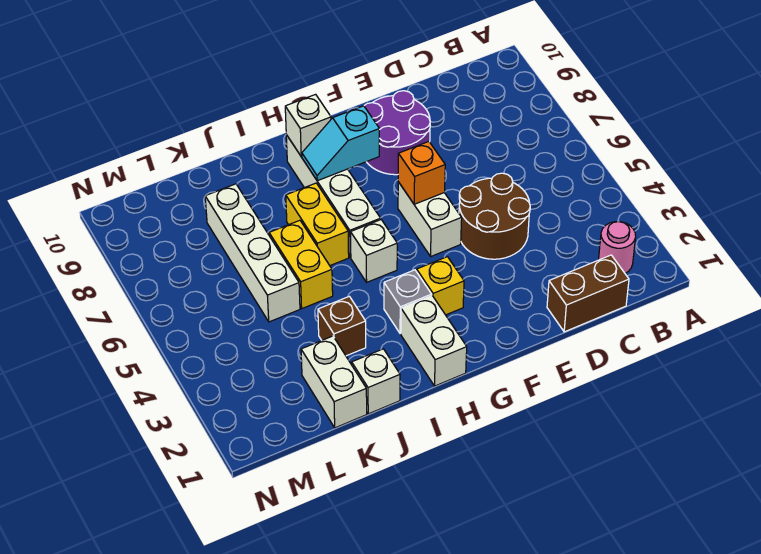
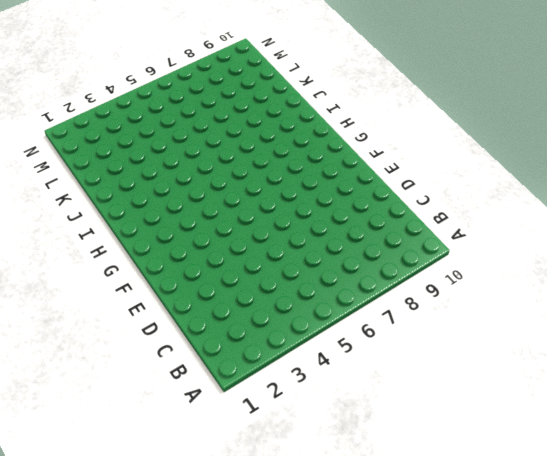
none -> pink 1x1 round brick [599,222,636,273]
none -> brown 1x2 brick [547,255,629,332]
none -> brown 2x2 round brick [459,173,530,259]

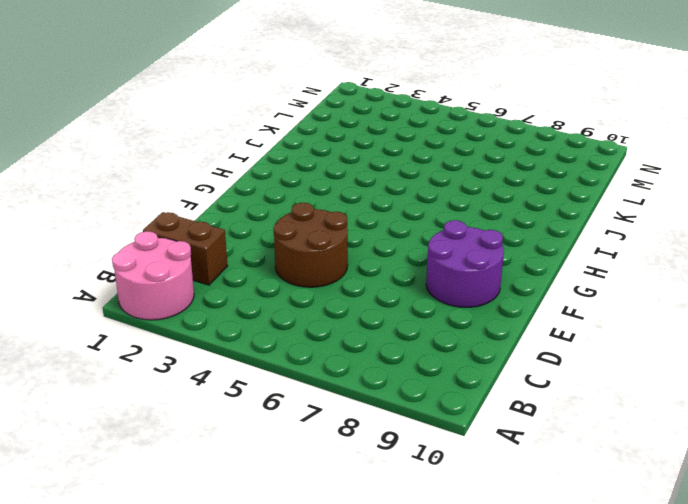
pink 2x2 round brick [112,231,194,320] -> pink 1x1 round brick [599,222,636,273]
brown 1x2 brick [143,212,228,285] -> brown 1x2 brick turned to [547,255,629,332]
none -> white 1x2 brick [398,182,462,256]
none -> yellow 1x1 brick [417,257,464,315]
none -> white 1x2 brick [401,296,467,386]

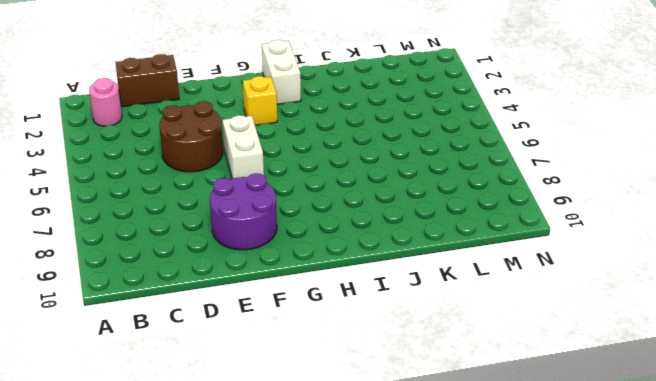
none -> grey 1x1 brick [384,270,432,334]
none -> white 1x1 brick [351,220,397,282]
none -> white 1x4 brick [286,135,381,257]

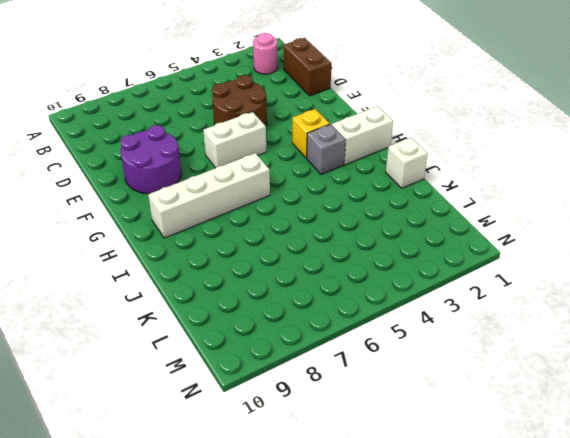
none -> white 1x1 brick [351,220,397,282]
none -> yellow 1x2 brick [286,183,349,265]
none -> brown 1x1 brick [318,296,366,356]

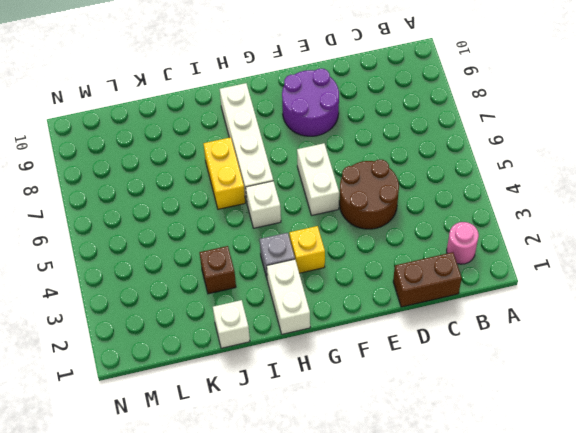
none -> yellow 1x2 brick [269,220,333,308]
none -> white 1x2 brick [301,336,367,428]
none -> white 1x4 brick [205,184,300,322]

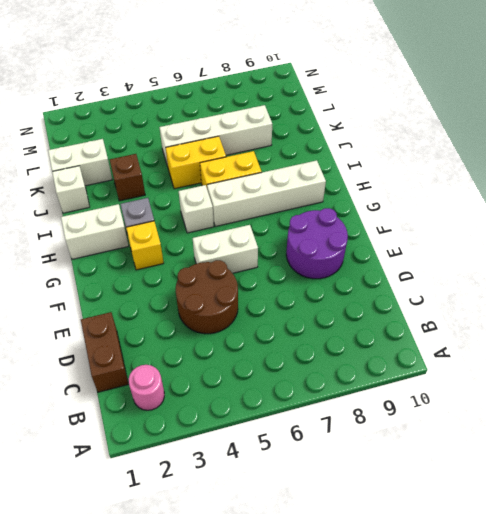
none -> orange 1x1 brick [398,142,445,204]
none -> cyan 1x2 slope [302,106,379,181]
none -> white 1x1 brick [285,94,331,157]

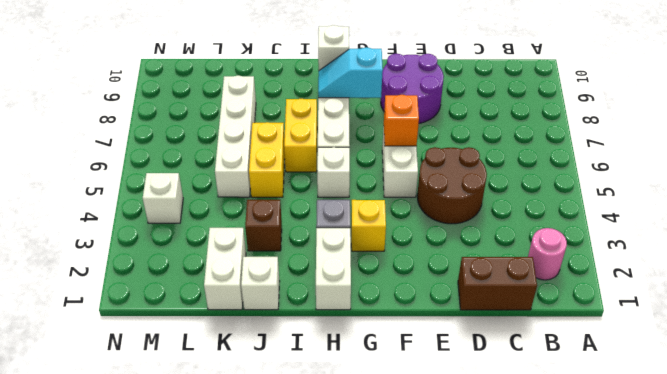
white 1x1 brick [143,173,183,223] -> none

